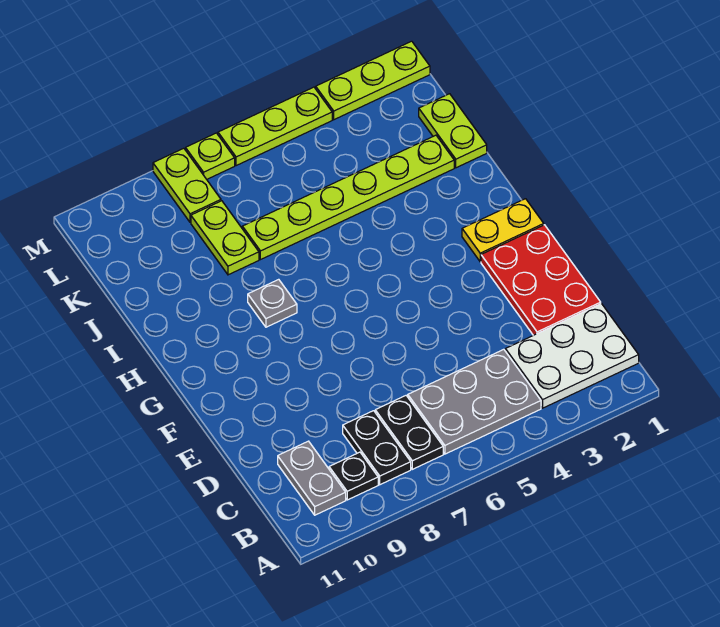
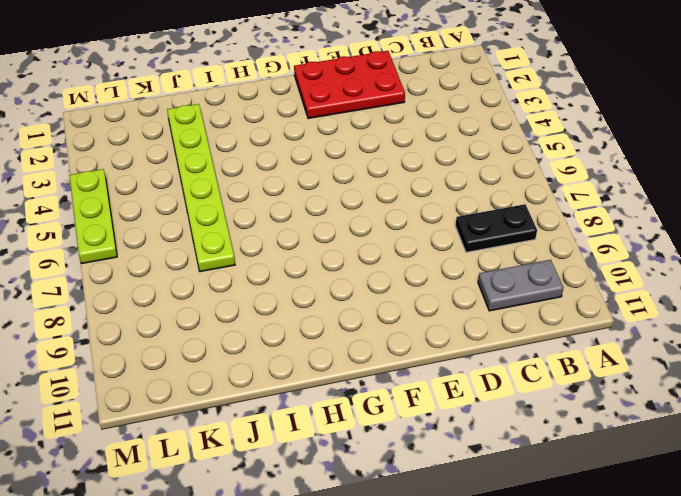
none -> white 2x3 plate [505,304,639,408]
none -> grey 2x3 plate [408,349,541,454]
none -> black 1x2 plate [375,396,443,469]

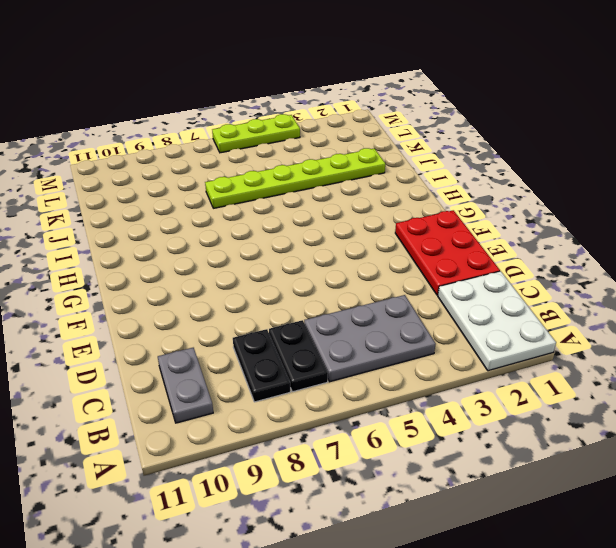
white 2x3 plate [438,271,556,371] -> white 2x3 plate turned to [505,304,639,408]
none -> black 1x1 plate [329,452,378,500]
none -> yellow 1x2 plate [462,199,544,262]
none -> grey 1x1 plate [248,279,297,327]

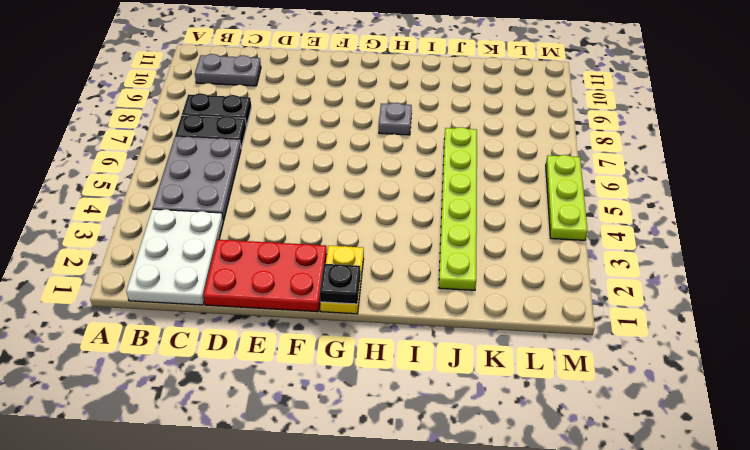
black 1x1 plate [320,264,361,304] -> black 1x1 plate moved to [329,452,378,500]
none -> lime 1x2 plate [419,94,487,168]
none -> lime 1x2 plate [191,201,259,275]
none -> lime 1x2 plate [153,148,221,222]

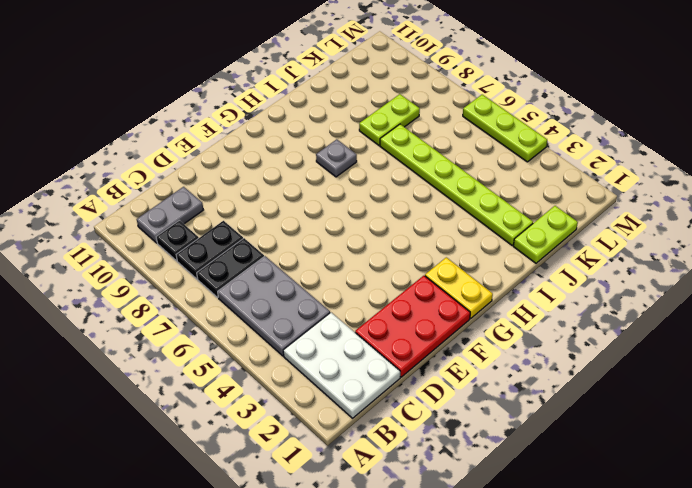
none -> lime 1x2 plate [153,148,221,222]
none -> lime 1x3 plate [316,41,430,120]
none -> lime 1x1 plate [186,133,235,179]

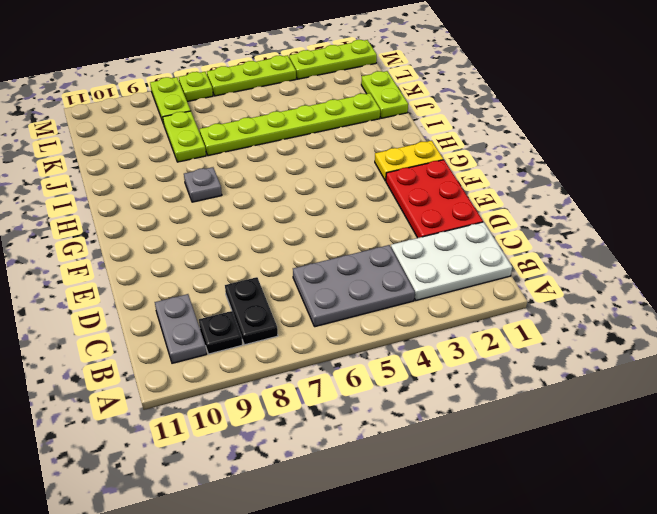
none -> black 1x2 plate [375,396,443,469]

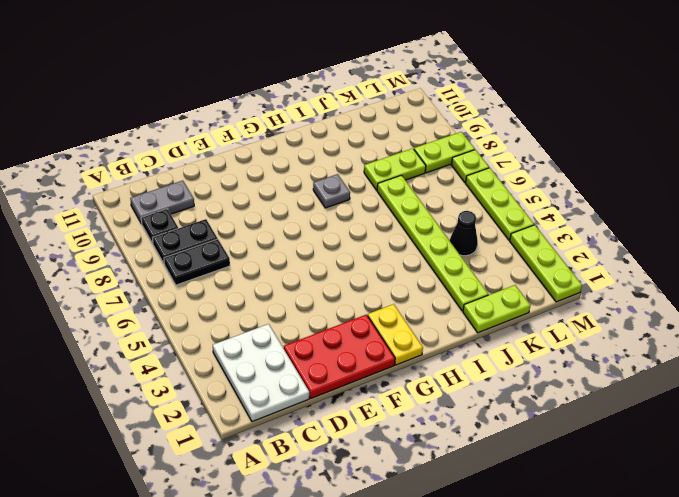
black 1x1 cone [450,211,478,256] -> none
none -> grey 2x3 plate [408,349,541,454]

